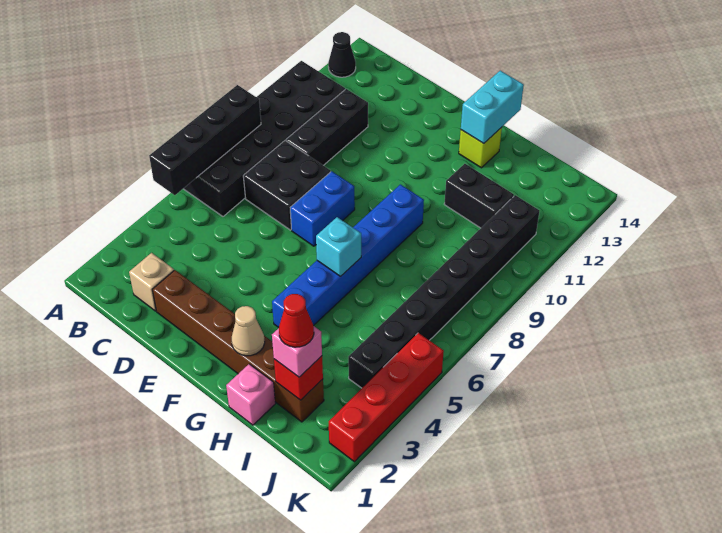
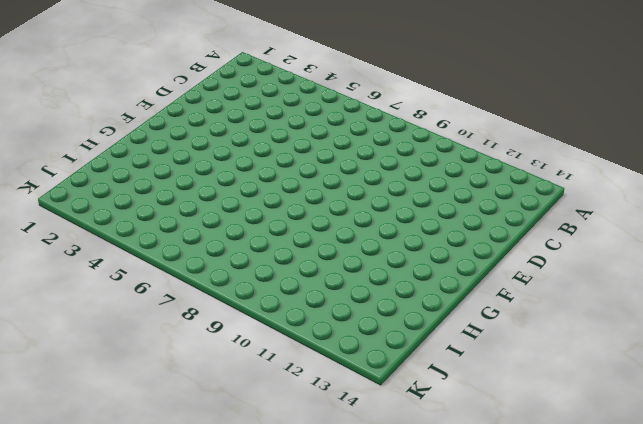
none -> black 2x6 brick [183,61,345,216]
none -> black 1x1 cone [328,32,356,77]
none -> tan 1x1 brick [129,253,174,311]

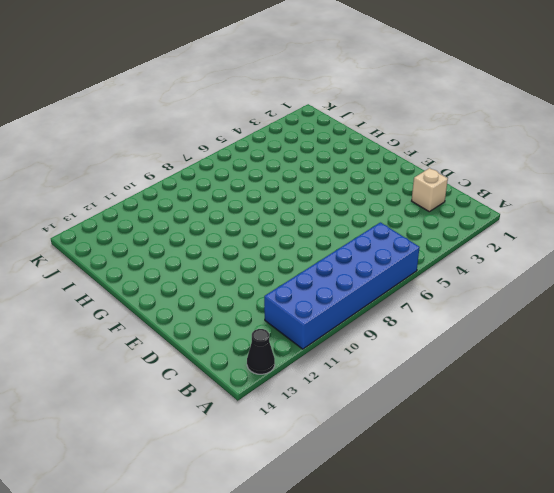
blue 2x6 brick [264,222,420,349] -> black 2x6 brick [183,61,345,216]
none -> black 2x2 brick [243,141,331,230]
none -> black 1x3 brick [286,89,368,165]
none -> brown 1x6 brick [152,270,324,422]

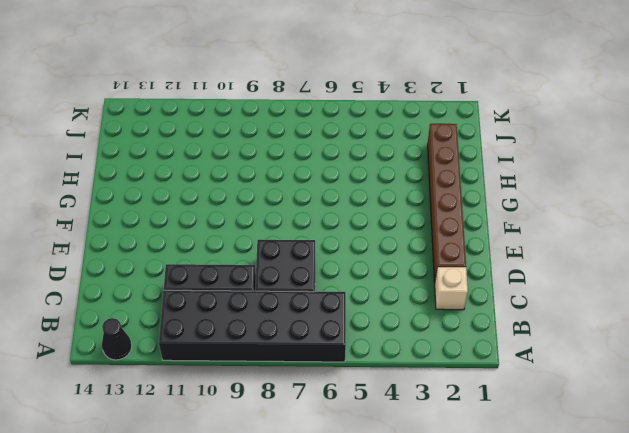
none -> blue 1x2 brick [290,171,355,246]
none -> blue 1x6 brick [272,185,424,327]
none -> lime 1x1 brick [459,127,502,168]

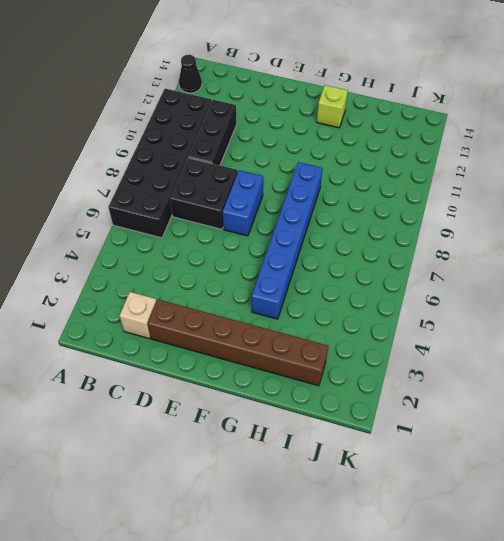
none -> pink 1x1 brick [226,364,275,425]
none -> black 1x2 brick [444,164,514,228]
none -> black 1x8 brick [348,195,540,388]

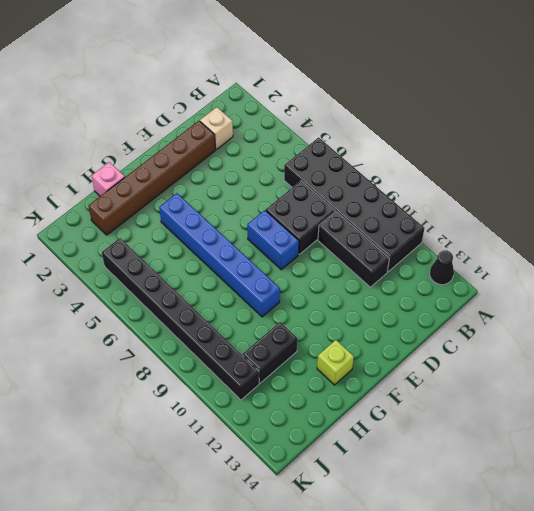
none -> red 1x4 brick [329,333,444,462]
none -> black 1x4 brick [149,85,261,195]
none -> tan 1x1 cone [232,306,265,356]

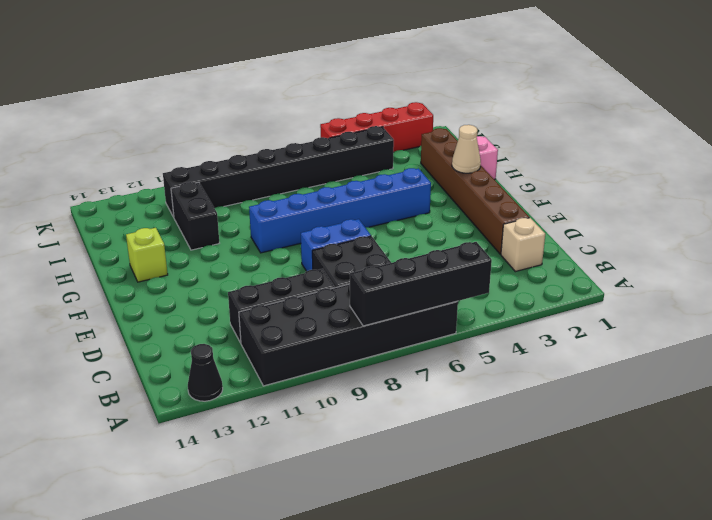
none -> cyan 1x1 brick [316,217,361,276]
none -> cyan 1x2 brick [461,71,524,144]
none -> red 1x1 brick [274,356,323,400]

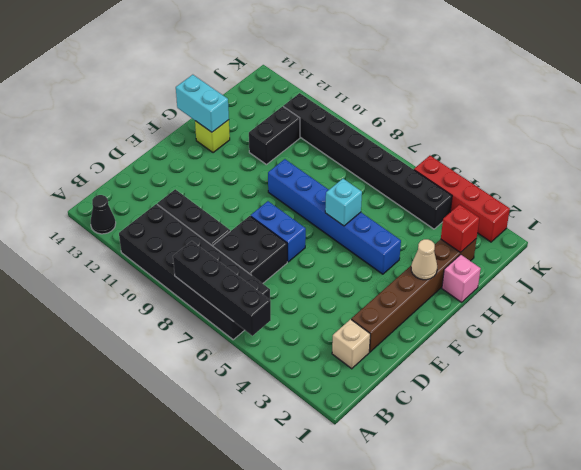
none -> pink 1x1 brick [272,327,322,377]
none -> red 1x1 cone [279,294,314,347]

